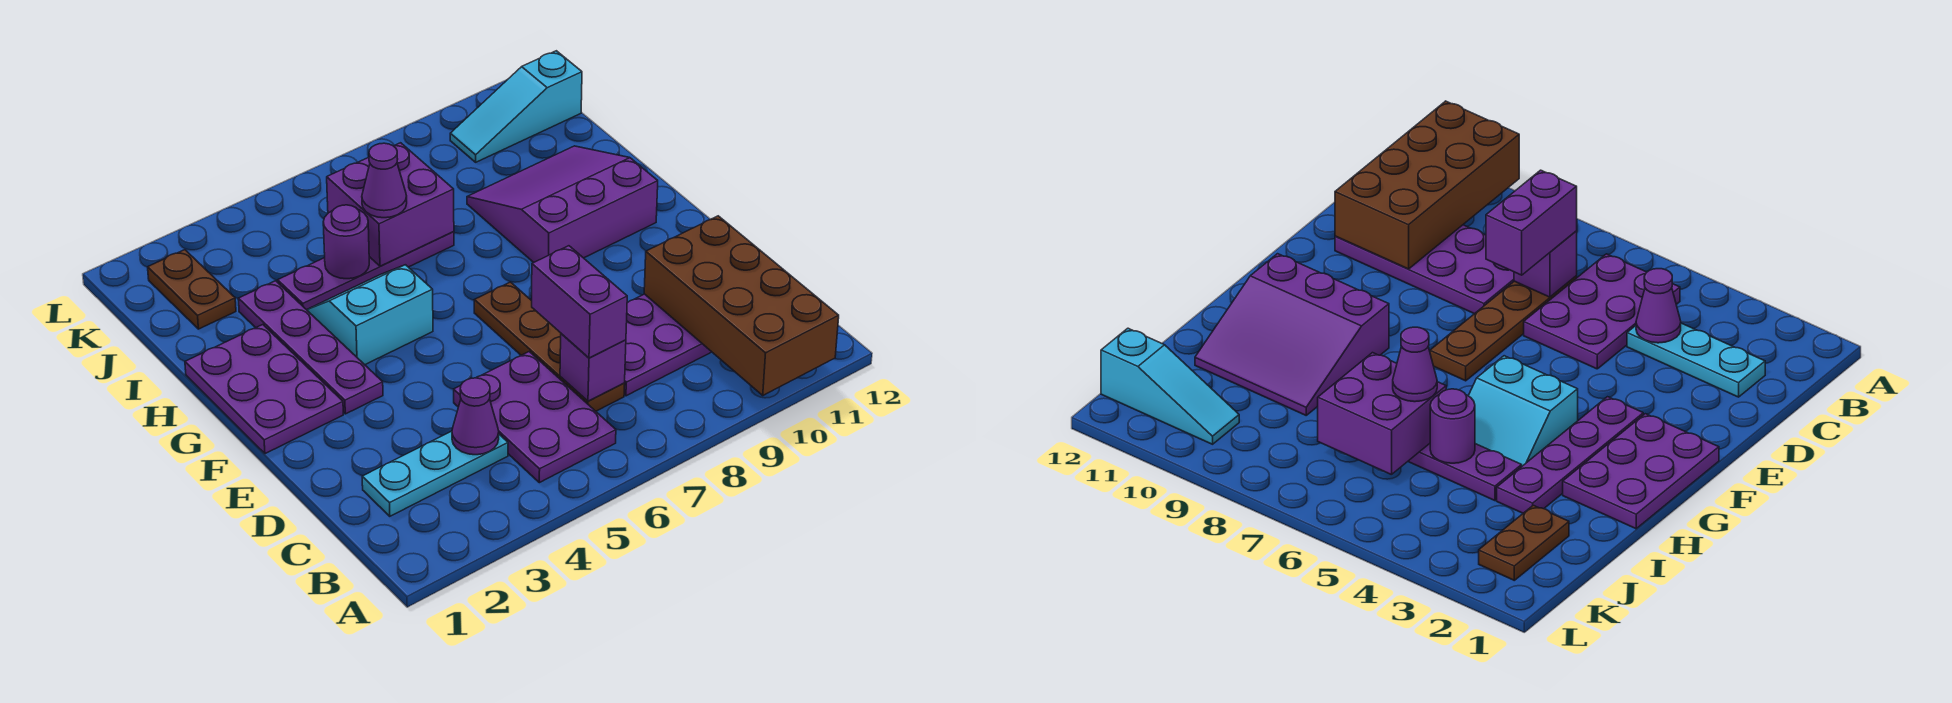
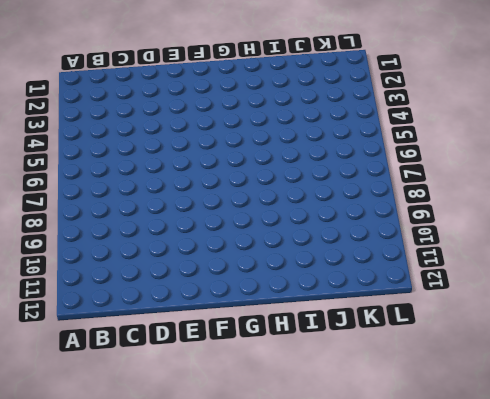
none -> purple 2x3 plate [454,352,616,483]
none -> cyan 1x3 plate [362,431,508,516]
none -> brown 1x4 plate [474,282,625,411]

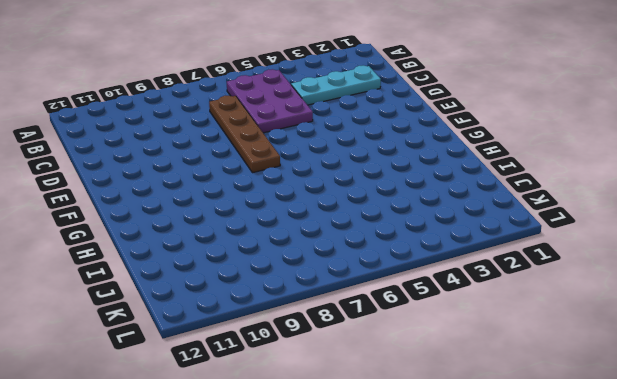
none -> purple 2x4 plate [624,294,711,396]
none -> purple 2x3 plate [185,325,343,454]
none -> purple 1x4 plate [238,281,383,414]

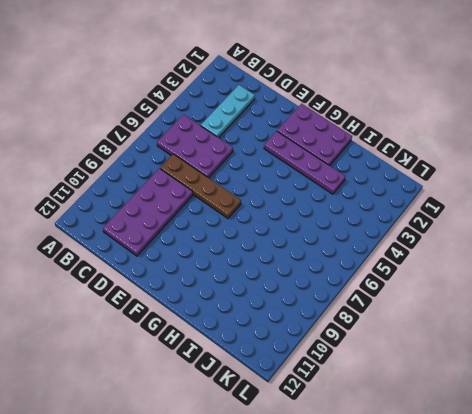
none -> cyan 2x2 slope [307,265,433,365]
none -> purple 3x3 slope [467,146,658,262]
none -> purple 1x4 plate [278,232,454,310]

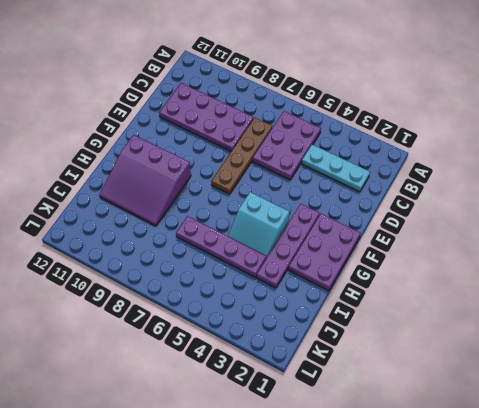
none -> brown 1x2 plate [148,250,236,329]
none -> cyan 1x3 slope [450,51,582,162]
none -> brown 2x4 brick [644,216,839,395]

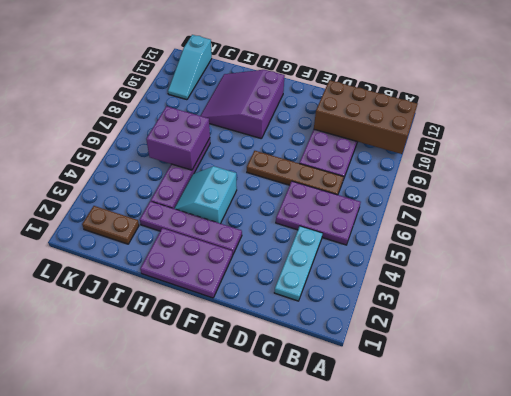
none -> purple 1x1 cone [452,378,499,455]
none -> purple 1x1 brick [560,334,626,401]
none -> purple 1x1 round brick [323,205,369,279]

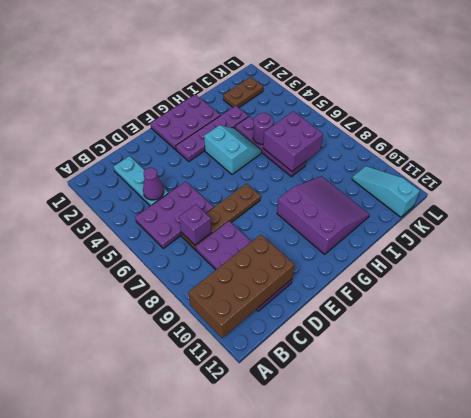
none -> purple 1x2 brick [532,246,627,358]
none -> purple 1x1 cone [362,143,407,218]

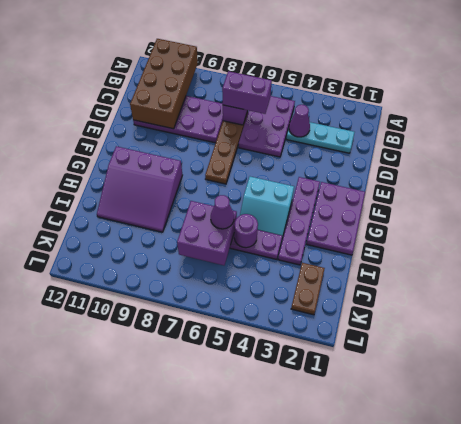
purple 1x2 brick [222,71,272,114] -> purple 1x2 brick turned to [532,246,627,358]
none -> cyan 1x3 slope [450,51,582,162]

